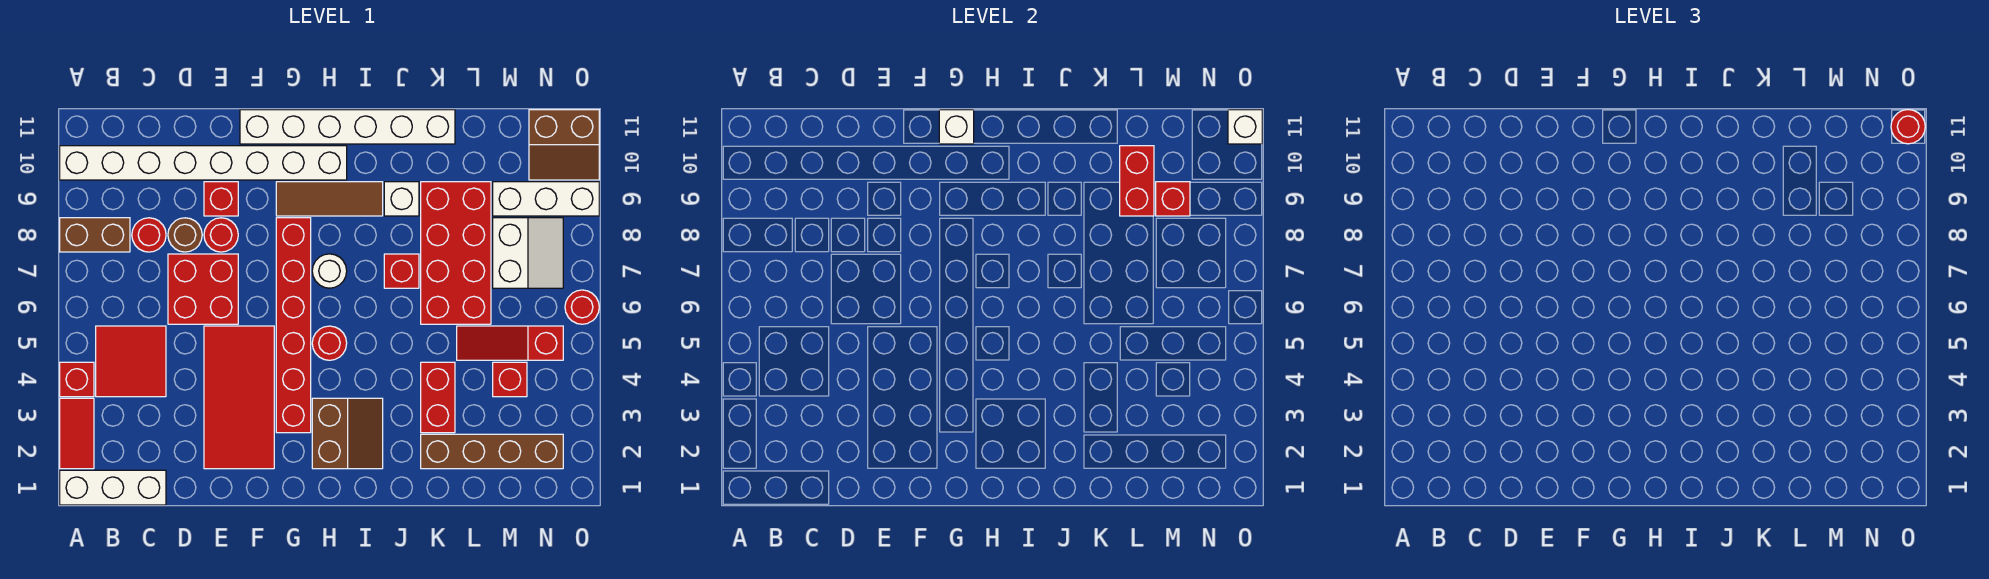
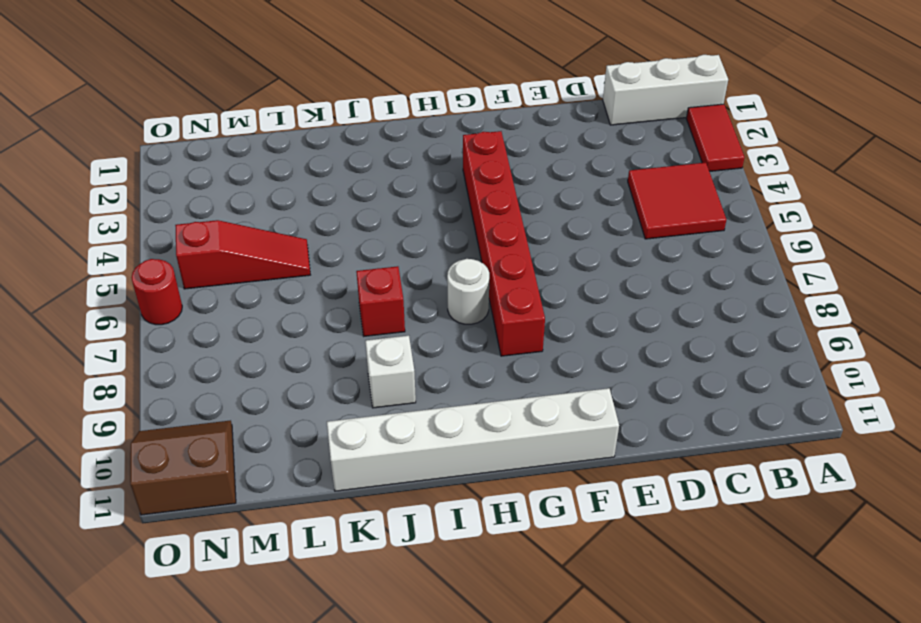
none -> red 1x1 brick [60,362,94,397]
none -> brown 1x2 brick [60,218,130,252]
none -> white 1x8 brick [60,146,347,180]
none -> red 1x1 round brick [132,218,166,252]

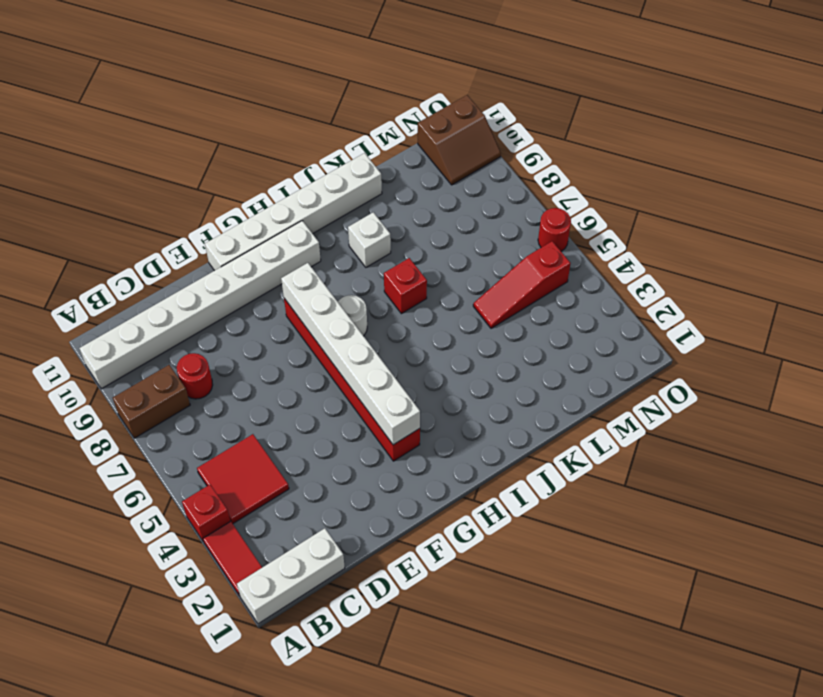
white 1x6 brick [281,263,420,445] -> none
none -> red 2x2 brick [168,254,238,324]
none -> brown 1x1 round brick [168,218,202,252]
none -> red 2x4 tile [204,326,274,469]
none -> red 1x1 round brick [204,218,238,252]

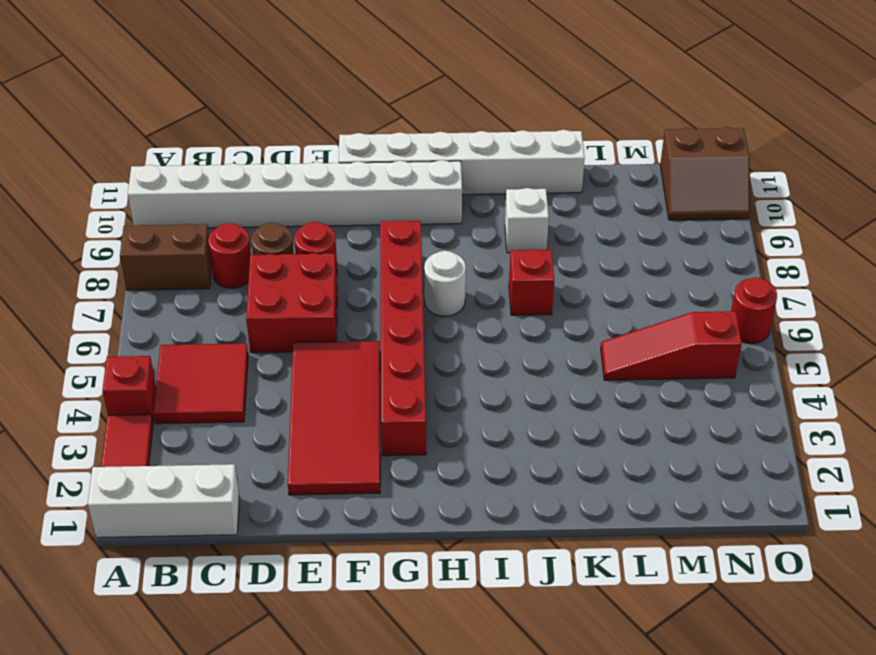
none -> red 1x1 brick [204,182,238,216]
none -> brown 1x3 tile [276,182,383,216]
none -> brown 2x2 slope [312,398,383,469]
none -> red 1x1 round brick [312,326,347,360]

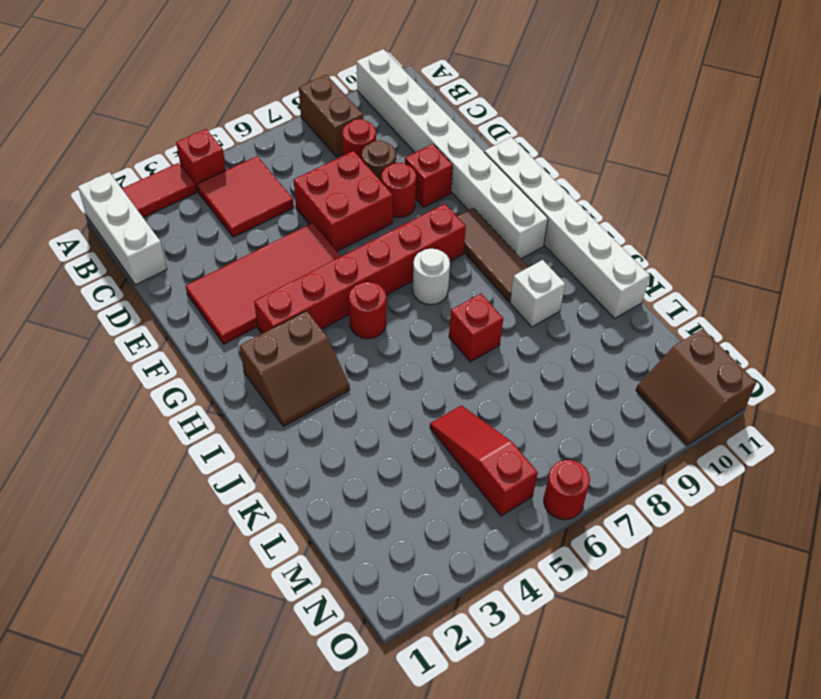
none -> brown 1x4 brick [421,434,563,469]
none -> red 1x2 brick [421,362,455,433]
none -> red 2x4 brick [421,182,491,324]
none -> red 1x1 brick [493,362,527,397]

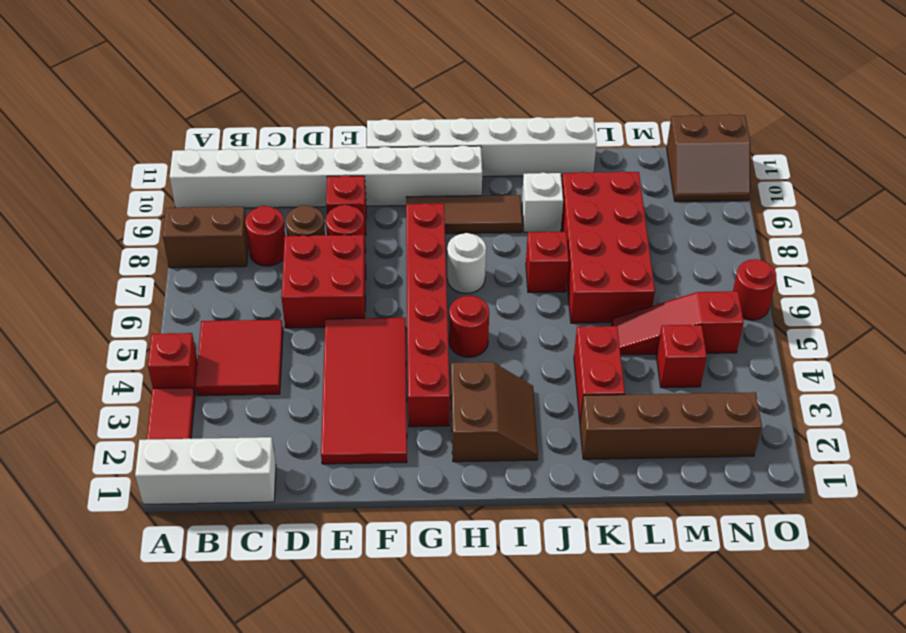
none -> white 2x2 slope [493,218,563,288]
none -> white 1x3 brick [493,182,599,216]
none -> white 1x1 brick [939,110,974,144]
none -> red 1x2 brick [1120,146,1154,216]

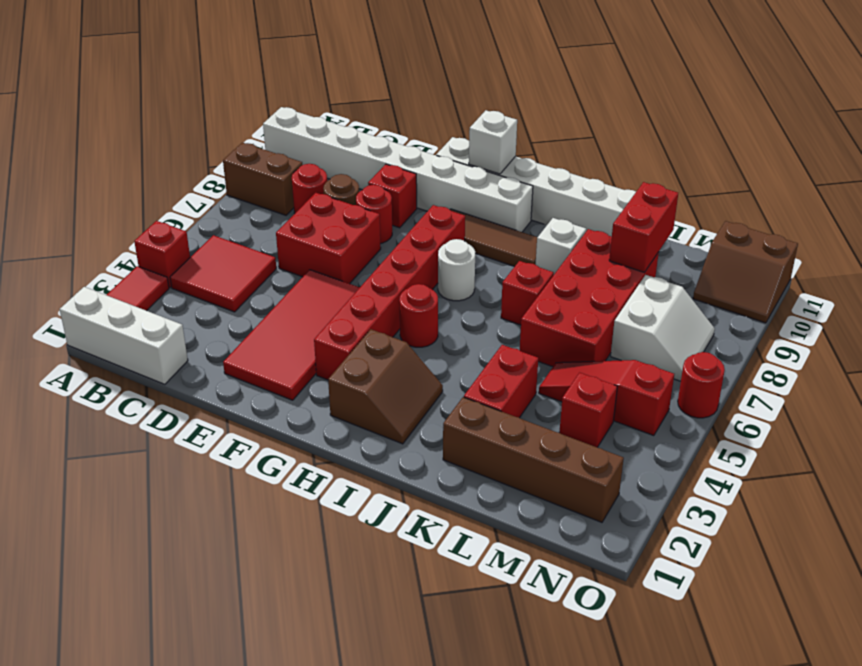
none -> white 1x3 brick [493,182,599,216]
none -> red 1x1 brick [1156,182,1190,216]
none -> white 1x1 brick [1228,110,1262,144]
none -> red 1x1 round brick [1891,110,1925,144]

